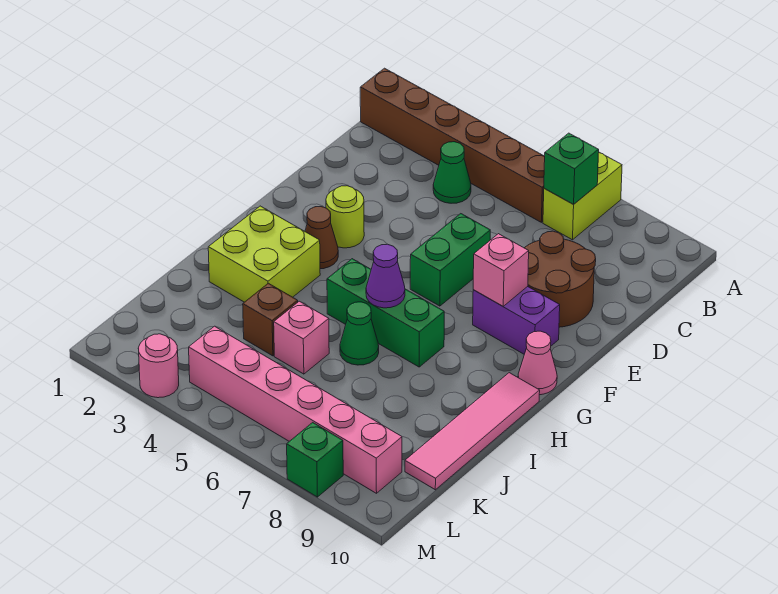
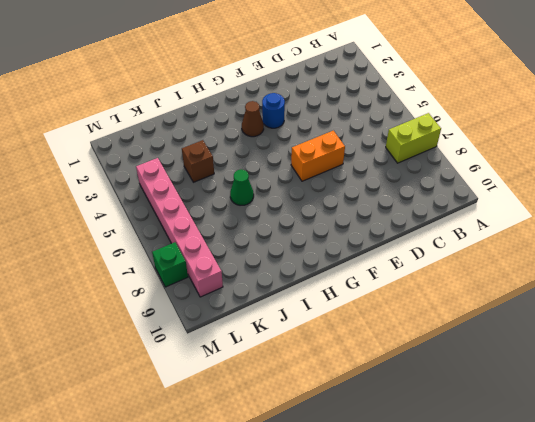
orange 1x2 brick [291,131,345,181] -> green 1x2 brick [410,214,490,306]
blue 1x1 round brick [262,93,285,128] -> lime 1x1 round brick [326,186,364,248]
none -> brown 1x6 brick [360,68,545,222]
none -> green 1x1 cone [433,142,471,203]
none -> brown 2x2 round brick [525,231,596,327]

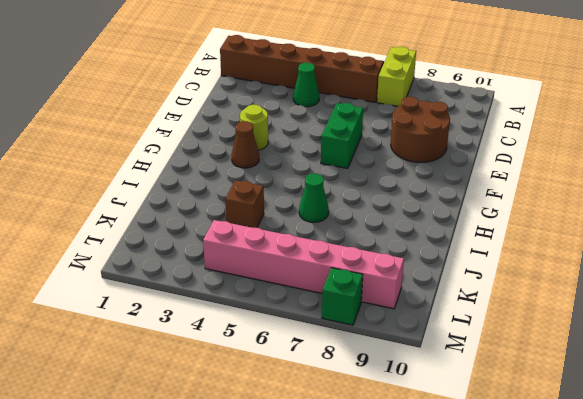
none -> purple 1x2 brick [473,286,560,354]
none -> pink 1x1 cone [518,331,557,395]
none -> lime 2x2 brick [208,206,320,302]

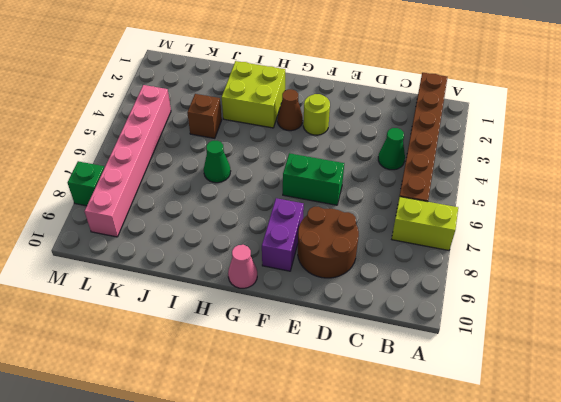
none -> green 1x3 brick [327,259,444,367]
none -> pink 1x4 tile [405,373,540,490]
none -> pink 1x1 brick [274,301,329,374]

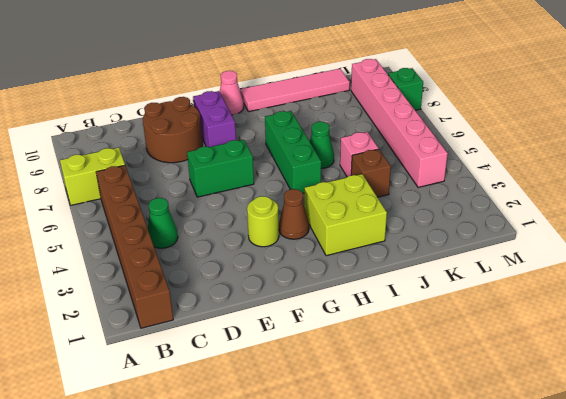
none -> pink 1x1 round brick [138,334,179,398]
none -> green 1x1 brick [544,133,599,204]
none -> pink 1x1 brick [473,234,529,306]

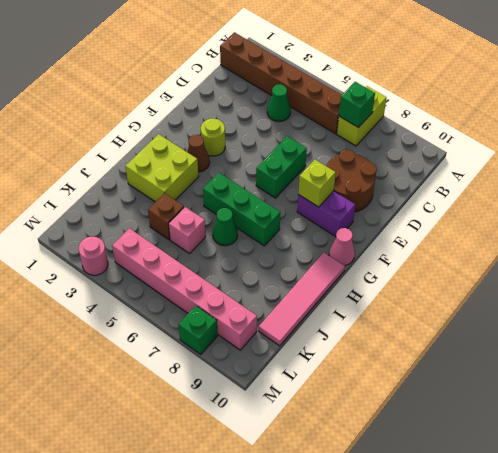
lime 1x1 brick [298,160,336,207] -> pink 1x1 brick [473,234,529,306]
none -> purple 1x1 cone [366,244,405,308]

